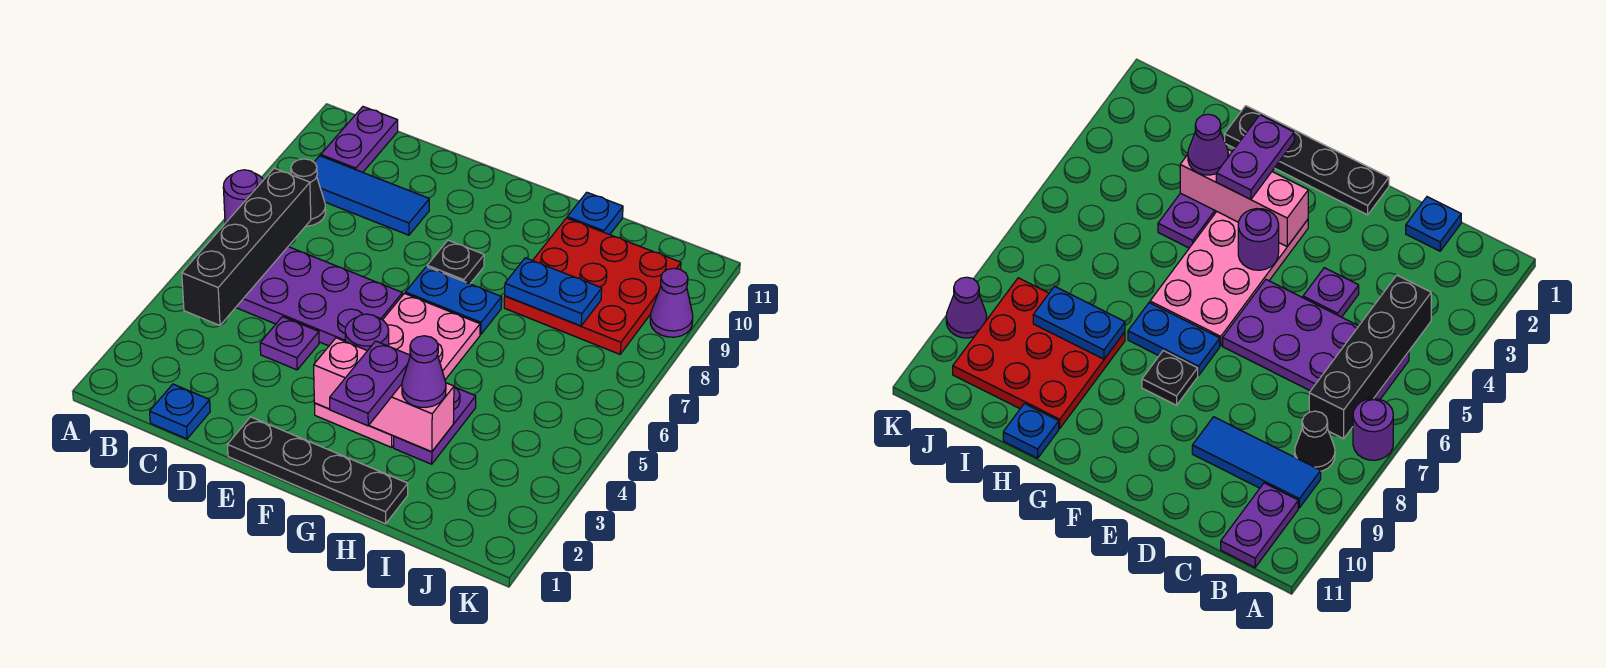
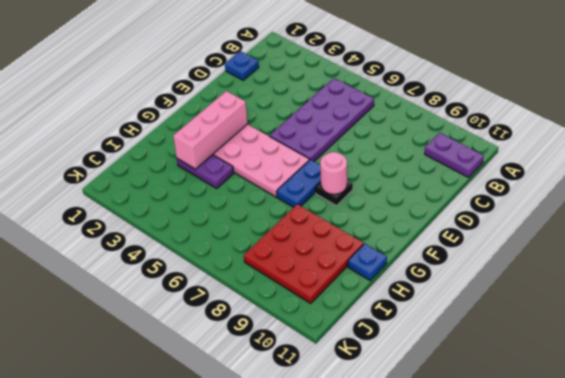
pink 1x1 round brick [320,152,347,194] -> none
none -> purple 1x1 round brick [223,170,263,223]
none -> black 1x1 cone [291,159,326,226]
none -> blue 1x3 tile [314,156,429,235]

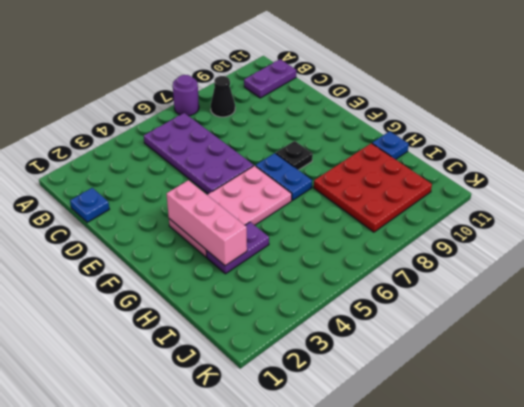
none -> blue 1x3 tile [314,156,429,235]
none -> purple 1x1 plate [260,317,319,370]
none -> black 1x4 plate [228,417,408,524]

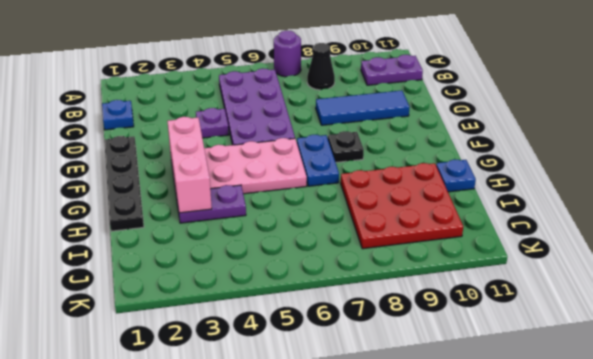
blue 1x3 tile [316,90,409,125] -> blue 1x3 tile turned to [314,156,429,235]
none -> purple 1x1 cone [650,268,693,337]
none -> black 1x4 brick [182,168,311,325]
none -> purple 1x1 round brick [345,314,389,351]

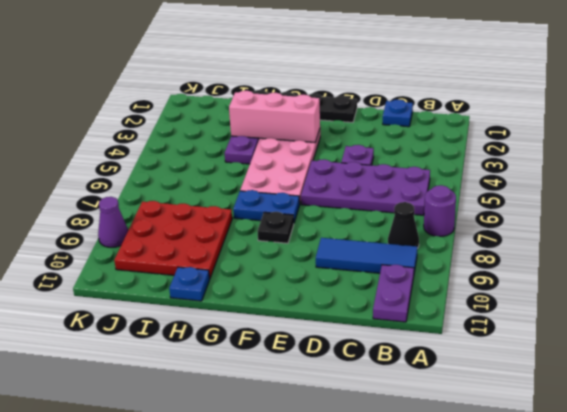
none -> black 1x4 brick [182,168,311,325]
none -> purple 1x1 round brick [345,314,389,351]
none -> blue 1x2 plate [505,258,602,326]

